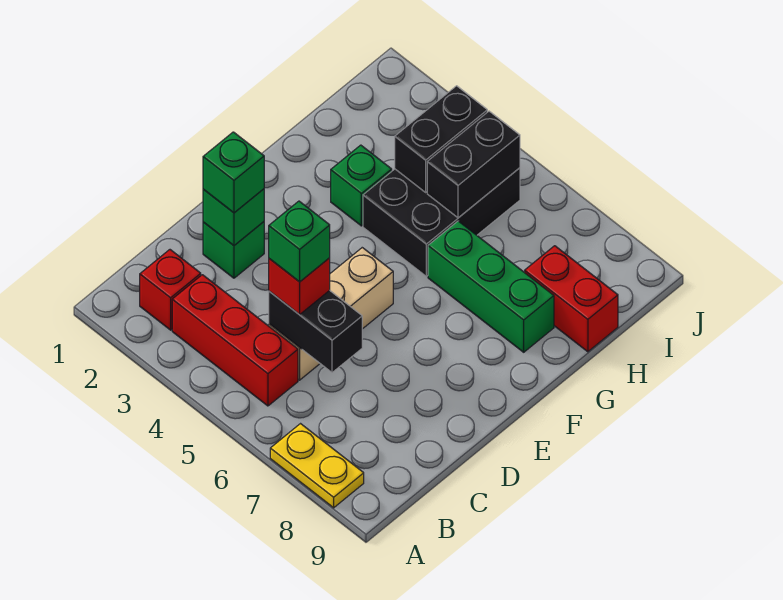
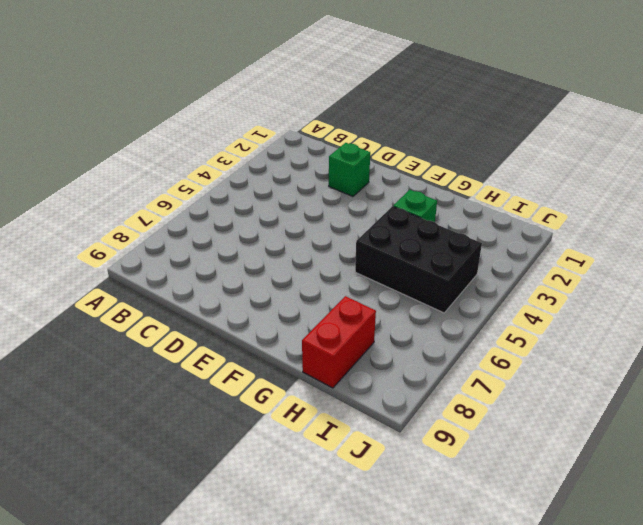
none -> yellow 1x2 plate [270,424,364,508]
none -> red 1x1 brick [140,250,201,330]
none -> red 1x3 brick [172,275,298,406]

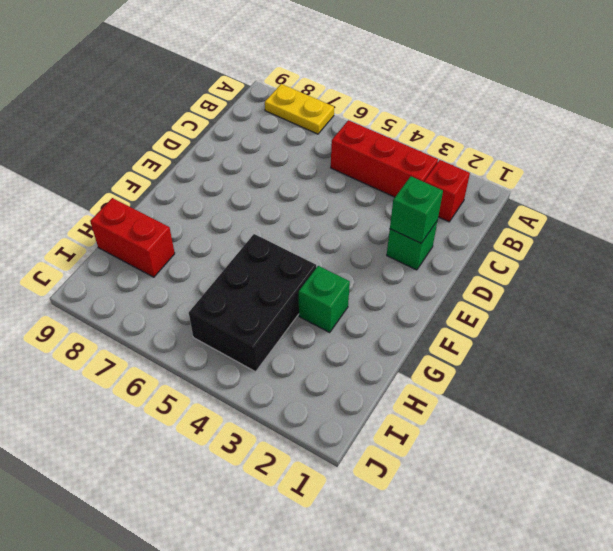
none -> tan 1x3 brick [269,248,393,380]
none -> green 1x3 brick [428,221,554,352]
none -> black 1x2 brick [269,290,362,373]

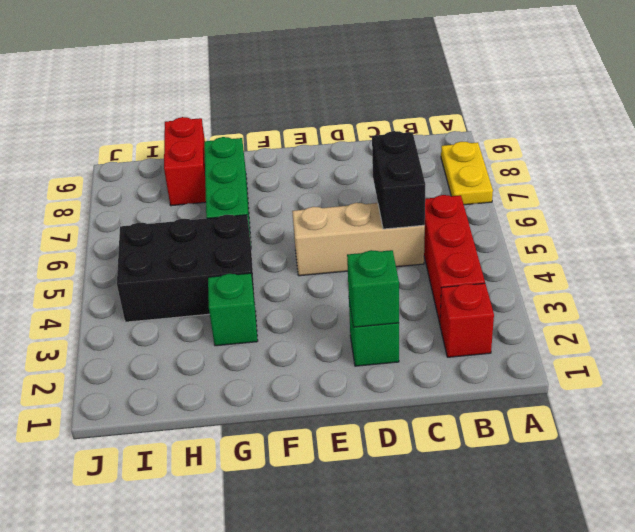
none -> black 1x2 brick [395,86,487,192]
none -> black 1x2 brick [427,111,520,218]
none -> red 1x1 brick [269,258,330,315]

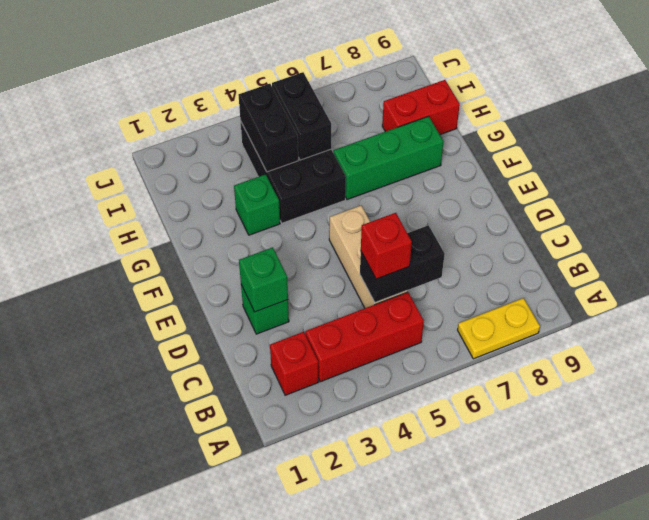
none -> green 1x1 brick [203,132,264,213]
none -> green 1x1 brick [269,201,330,282]

